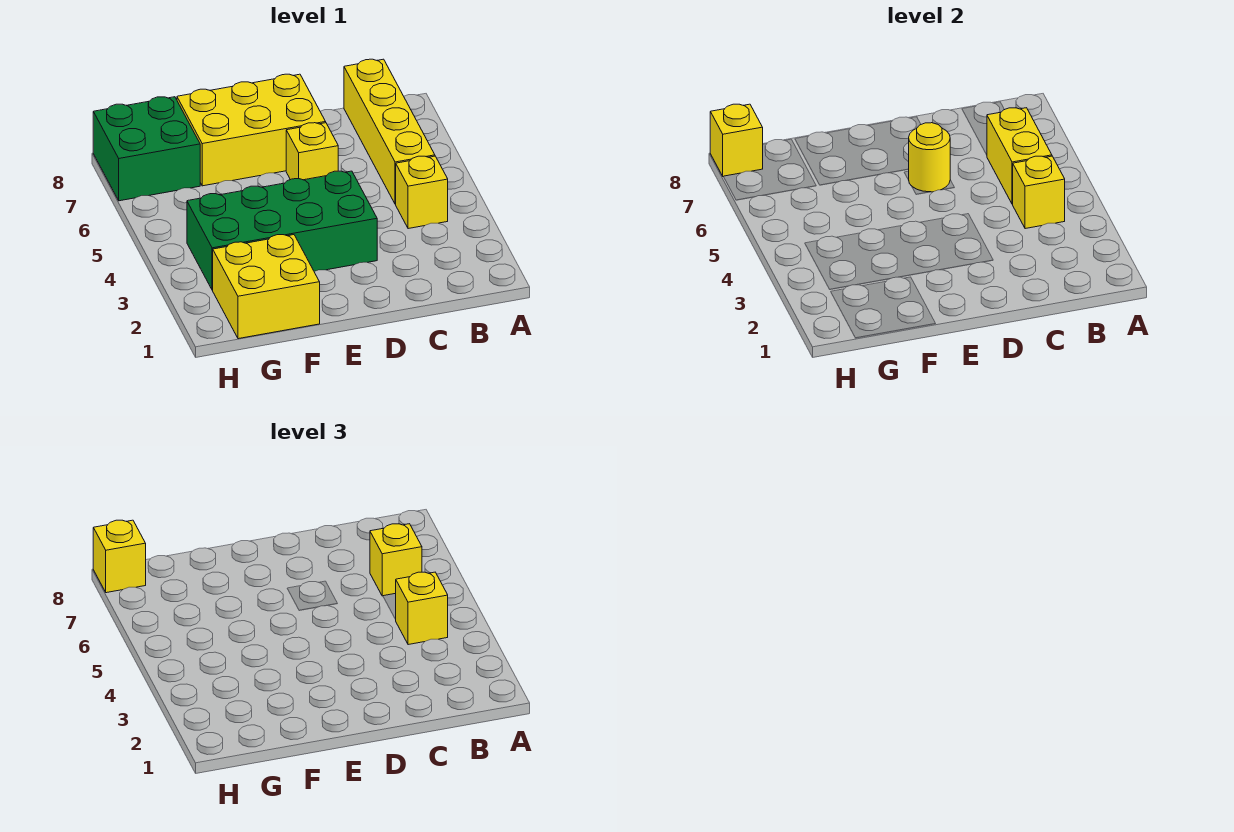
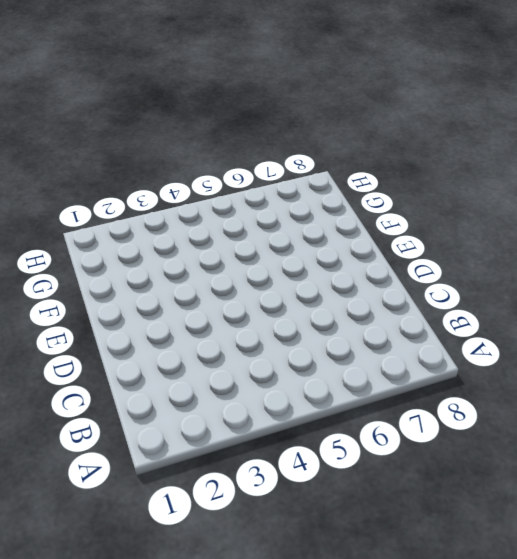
none -> yellow 1x1 brick [396,156,448,229]
none -> yellow 1x4 brick [344,59,435,204]
none -> green 2x4 brick [187,171,377,290]

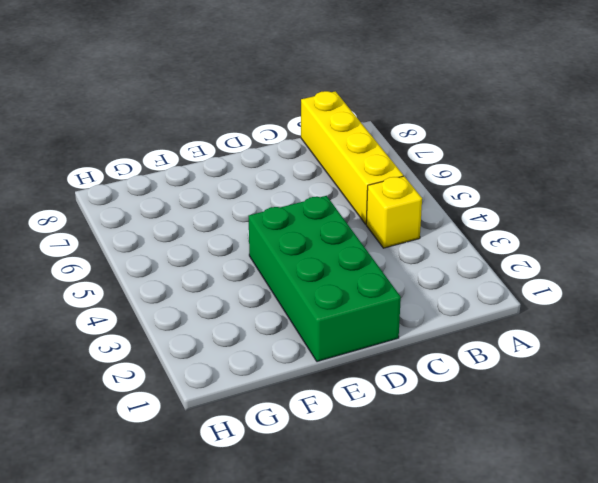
green 2x4 brick [248,196,401,362] -> green 2x4 brick turned to [187,171,377,290]
none -> yellow 1x1 brick [286,123,338,180]
none -> yellow 2x3 brick [177,74,326,186]
none -> yellow 2x2 brick [213,235,320,339]

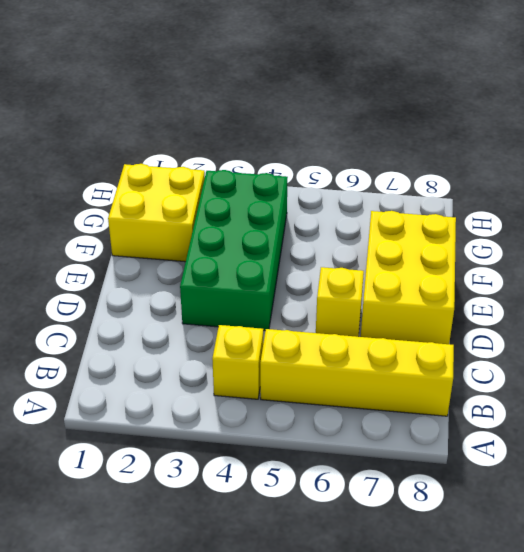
none -> green 2x2 brick [93,97,200,201]
none -> yellow 1x1 brick [1013,156,1065,229]
none -> yellow 1x2 brick [987,108,1052,204]

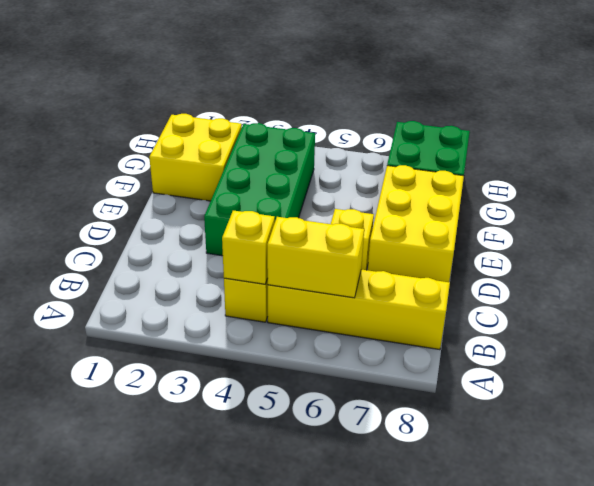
none -> yellow 1x1 round brick [908,123,950,192]
none -> yellow 1x1 brick [710,104,763,177]
none -> yellow 1x1 brick [396,572,448,645]

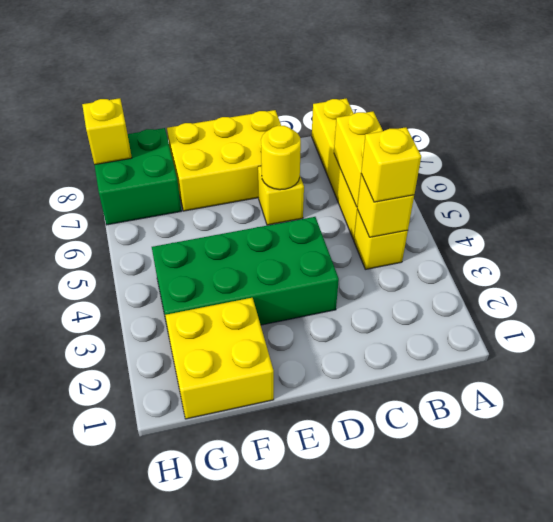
none -> yellow 1x1 brick [370,524,422,596]
none -> yellow 1x1 brick [93,520,146,593]

